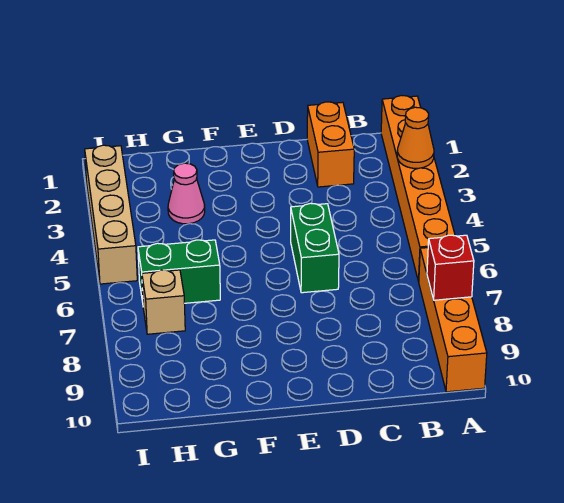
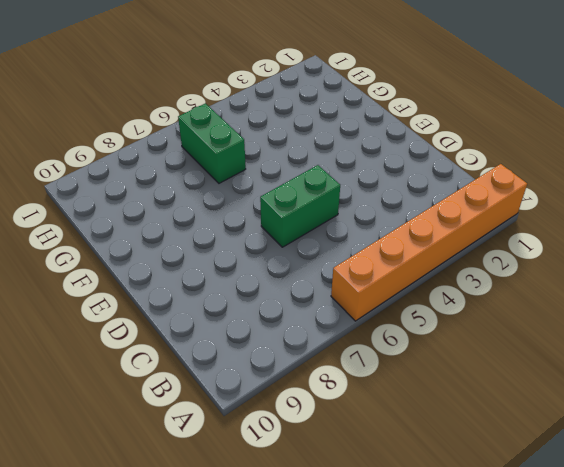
none -> orange 1x4 brick [419,248,487,392]
none -> orange 1x2 brick [307,102,354,187]

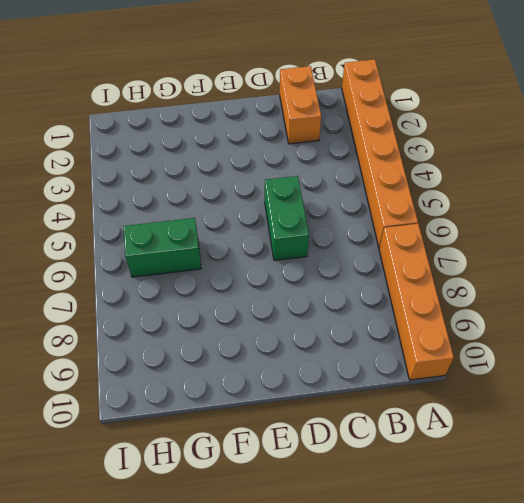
none -> pink 1x1 cone [168,163,205,224]
none -> tan 1x1 brick [142,270,185,334]

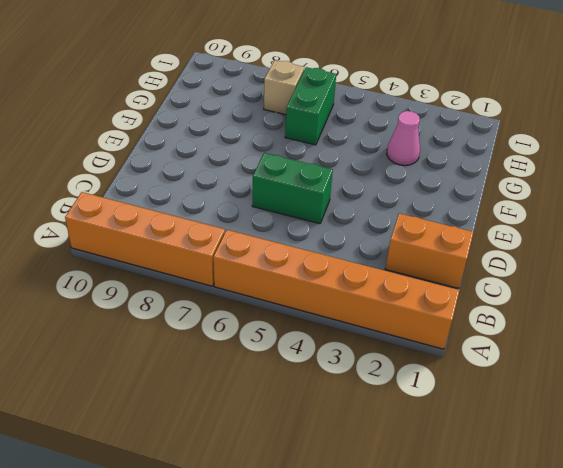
none -> tan 1x4 brick [85,145,137,284]
none -> orange 1x1 cone [397,107,434,168]

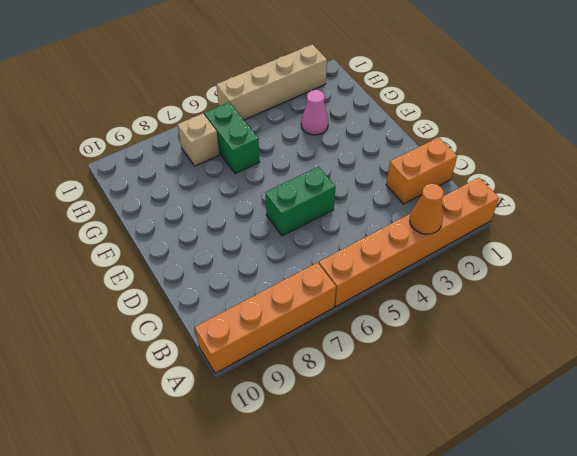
none -> red 1x1 brick [427,235,474,300]

